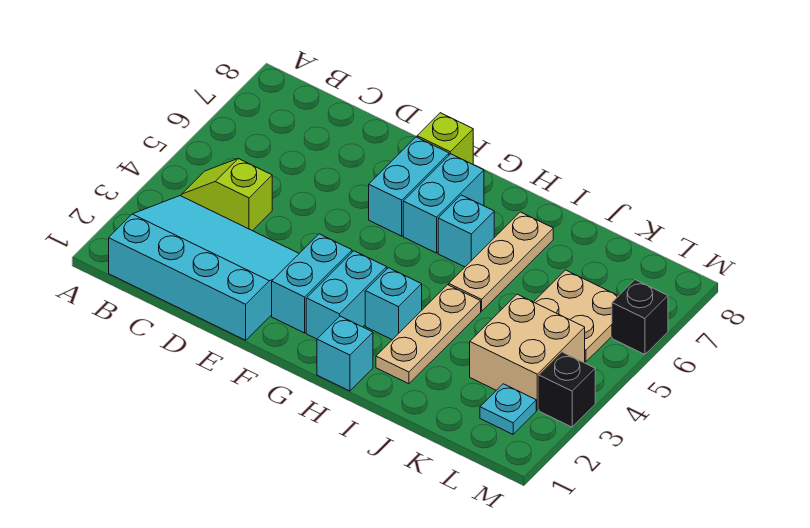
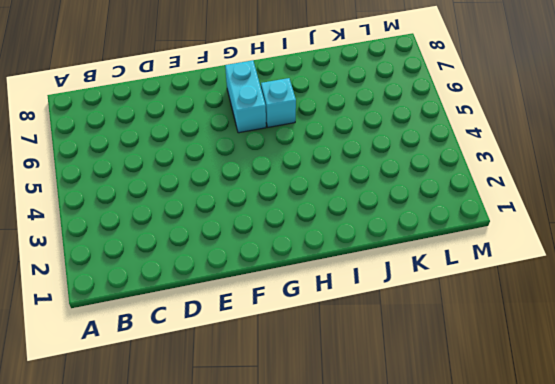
none -> cyan 3x4 slope [109,196,299,340]
none -> lime 1x2 slope [181,159,272,231]
none -> cyan 1x2 brick [272,234,352,333]

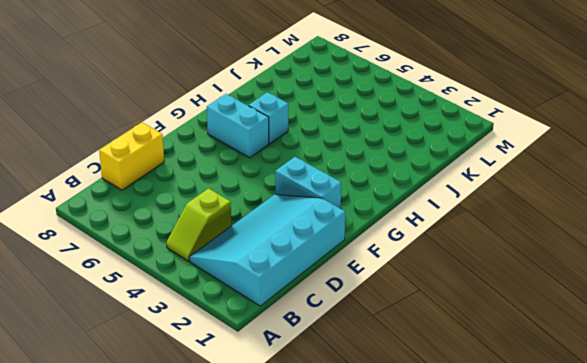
yellow 1x2 brick [99,123,164,190] -> none
none -> cyan 1x2 brick [369,137,449,236]
none -> lime 1x1 brick [417,113,473,164]
none -> cyan 1x2 brick [306,251,387,339]

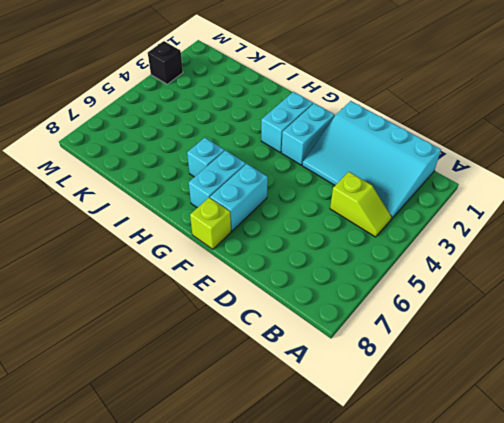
none -> cyan 1x1 brick [317,316,373,391]
none -> cyan 1x1 brick [365,268,422,340]
none -> tan 1x3 plate [376,285,481,384]

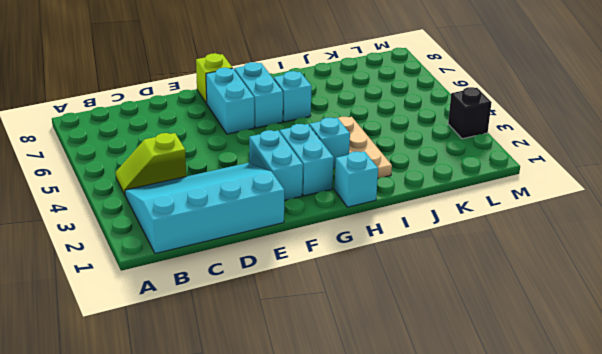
none -> tan 1x3 plate [449,212,553,311]
none -> tan 2x2 brick [470,294,585,410]
none -> tan 2x2 plate [534,270,618,362]

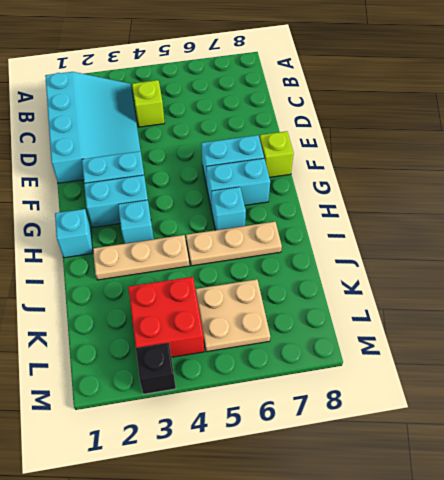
red 2x2 brick [128,277,204,357] -> tan 2x2 brick [470,294,585,410]
none -> cyan 1x1 plate [480,384,536,434]
none -> black 1x1 brick [612,280,668,354]

